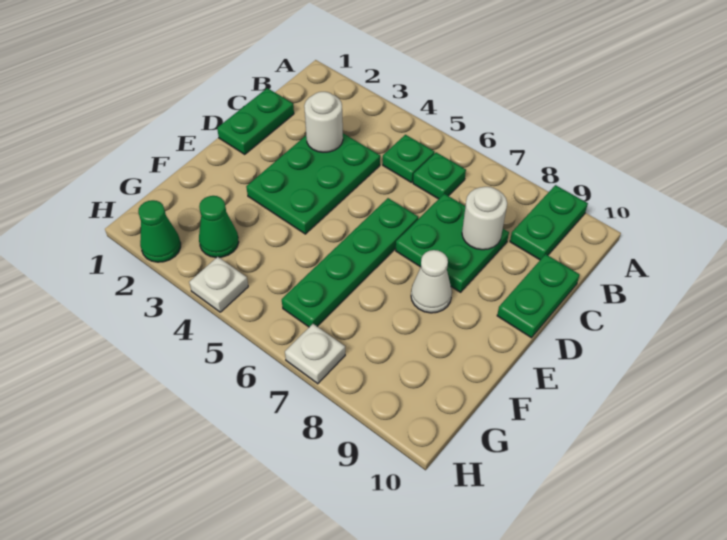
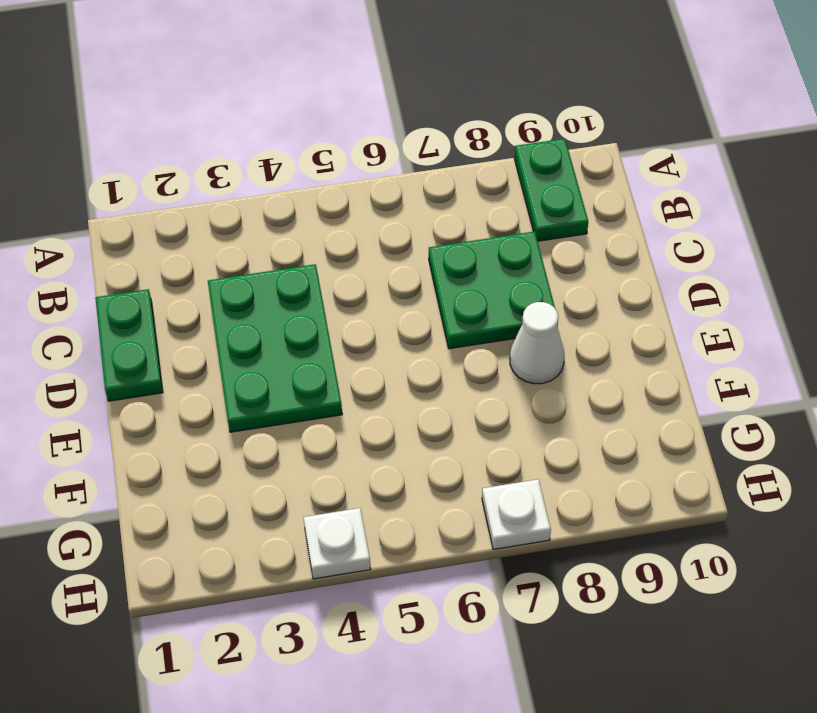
none -> green 1x1 plate [383,135,434,183]
none -> green 1x1 plate [413,152,466,199]
none -> green 1x2 plate [497,254,580,338]

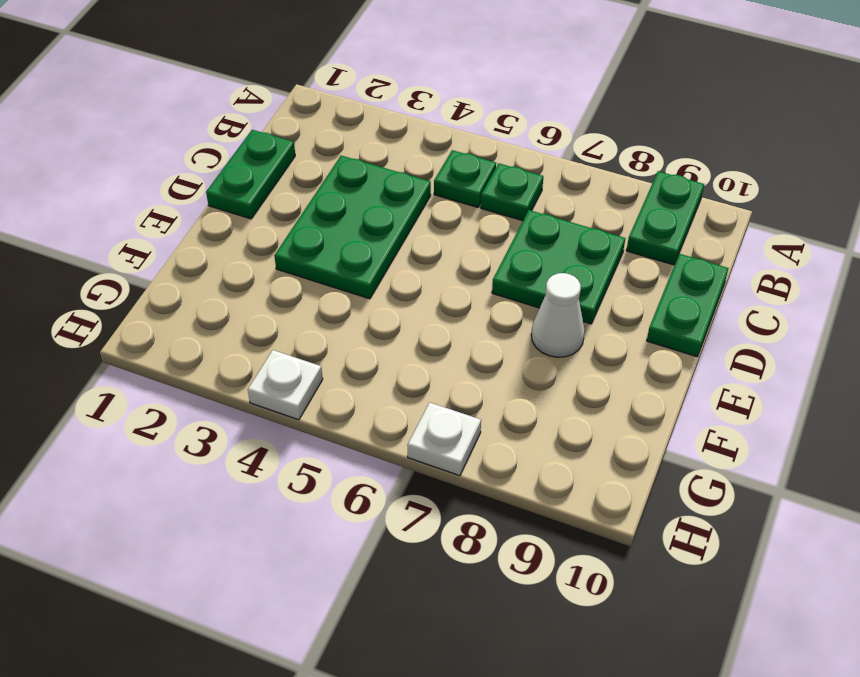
none -> green 1x4 plate [282,198,418,327]
none -> green 1x1 cone [199,196,239,258]
none -> green 1x1 cone [138,200,181,262]

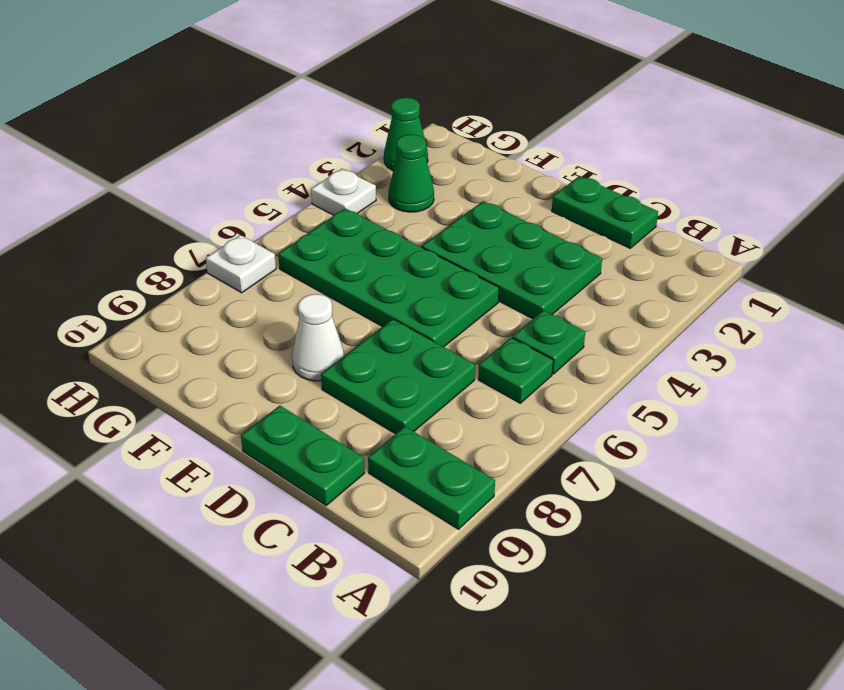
green 2x4 plate [278,208,499,347] -> green 1x4 plate [282,198,418,327]
none -> white 1x1 round brick [304,92,343,152]
none -> white 1x1 round brick [462,187,507,250]

